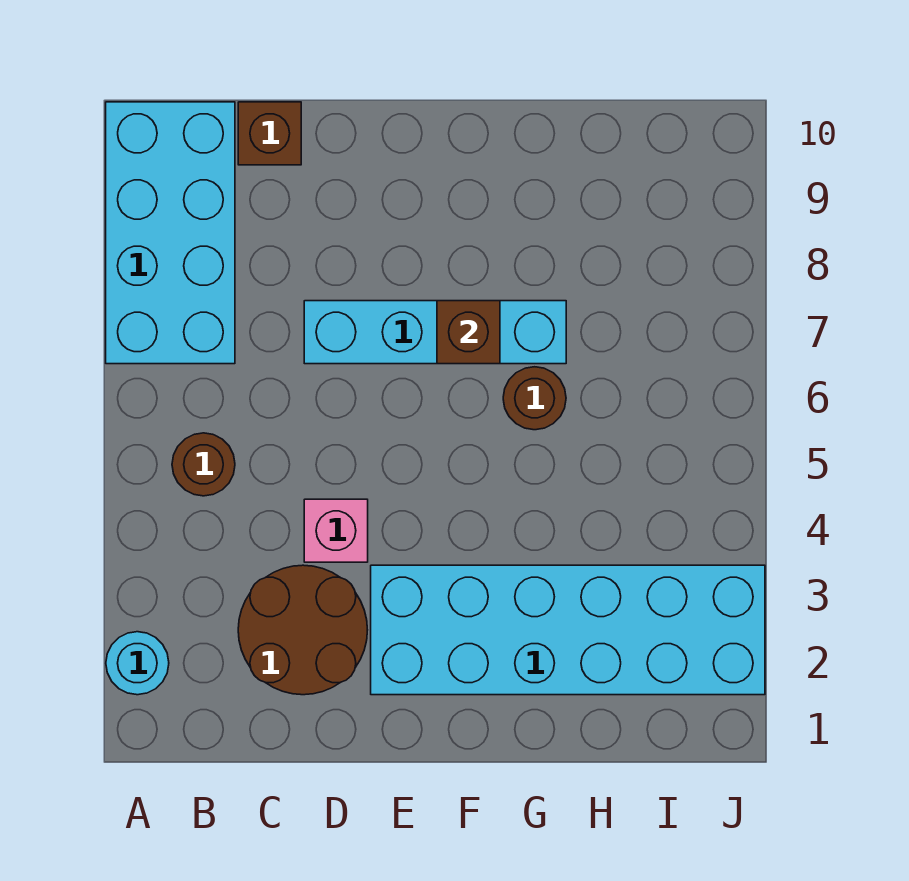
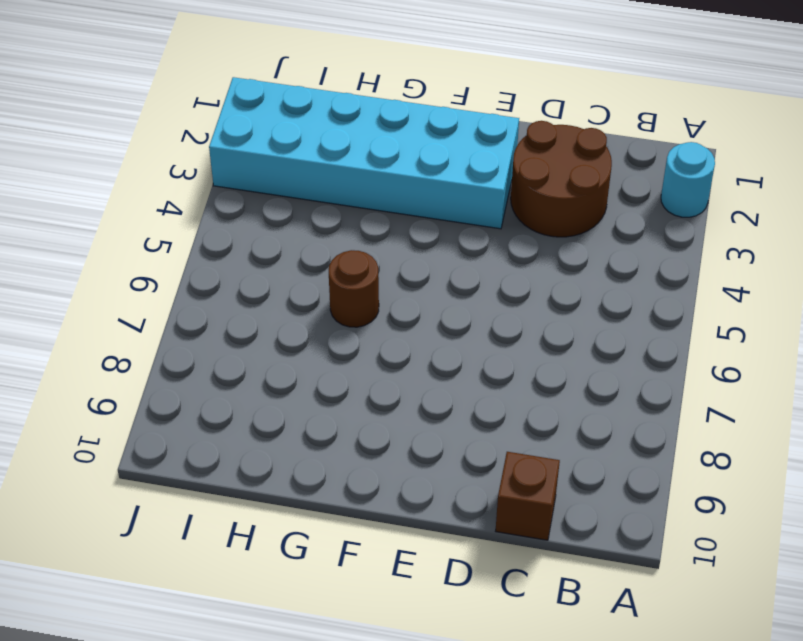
none -> cyan 2x4 brick [106,102,235,364]
none -> brown 1x1 round brick [172,433,235,496]

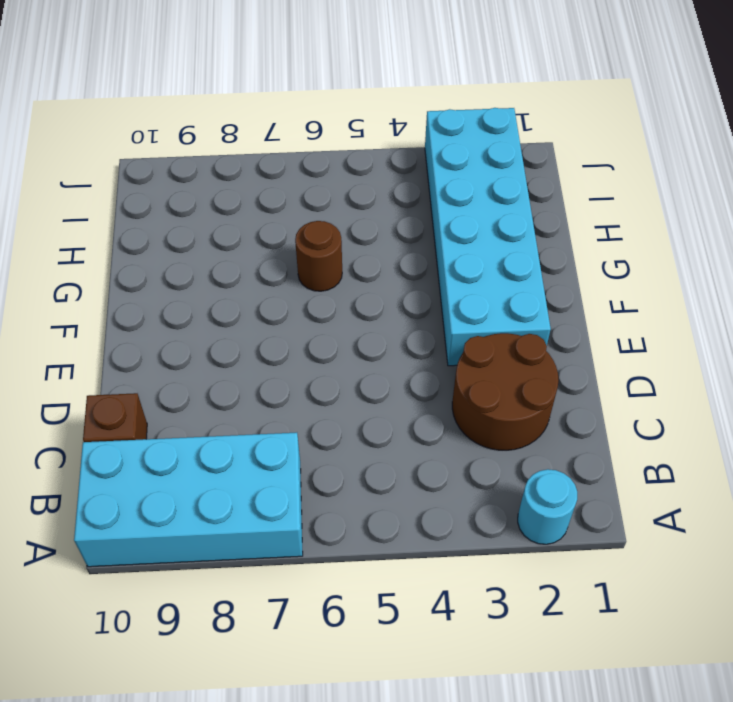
none -> brown 1x1 round brick [172,433,235,496]
none -> pink 1x1 brick [304,499,368,562]

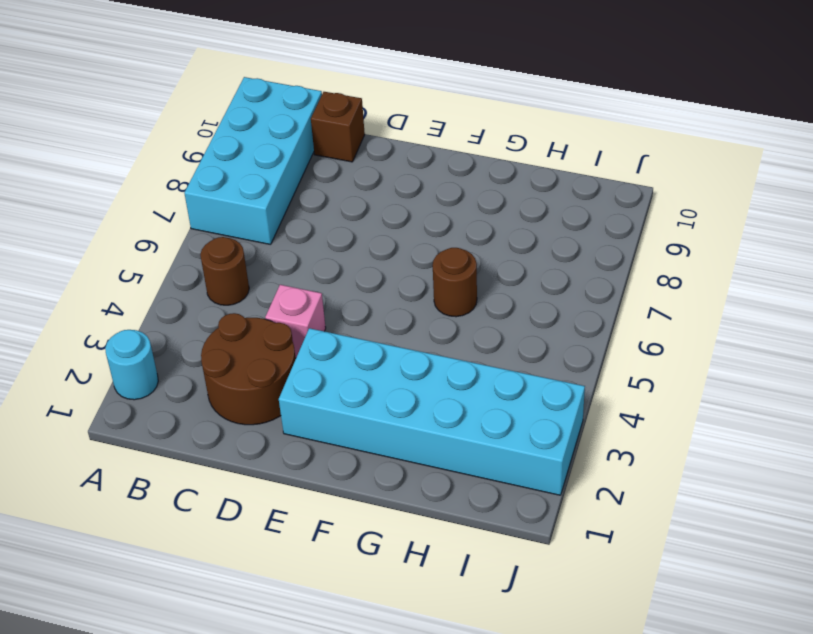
none -> cyan 1x4 brick [304,301,566,364]
none -> brown 1x1 brick [437,301,500,364]

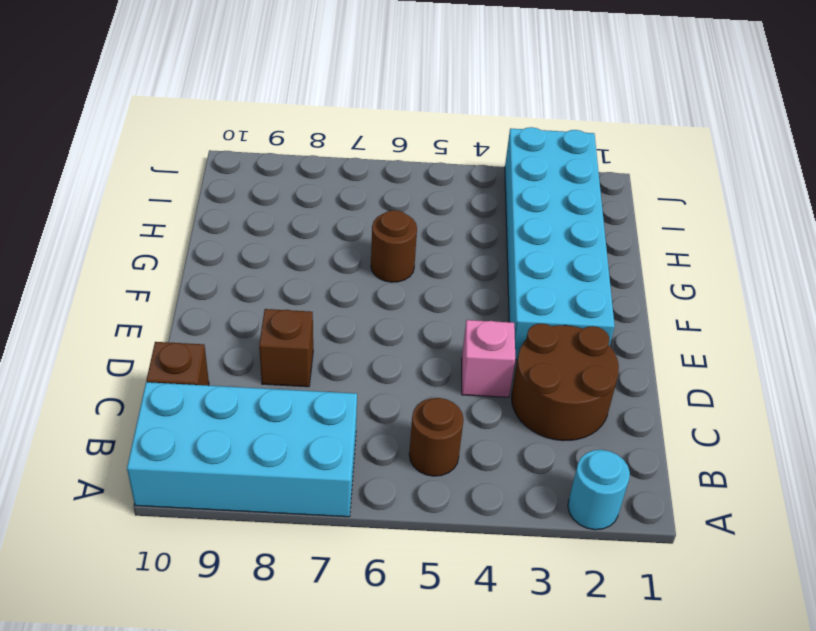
brown 1x1 brick [259,309,313,387] -> brown 1x1 brick moved to [437,301,500,364]
none -> cyan 1x4 brick [304,301,566,364]

